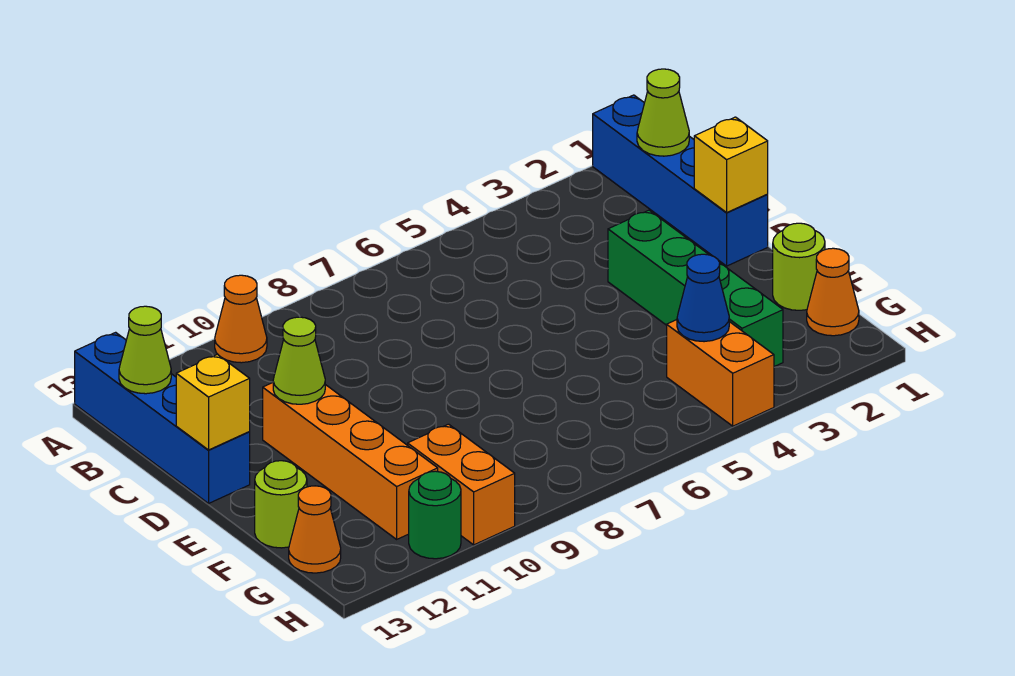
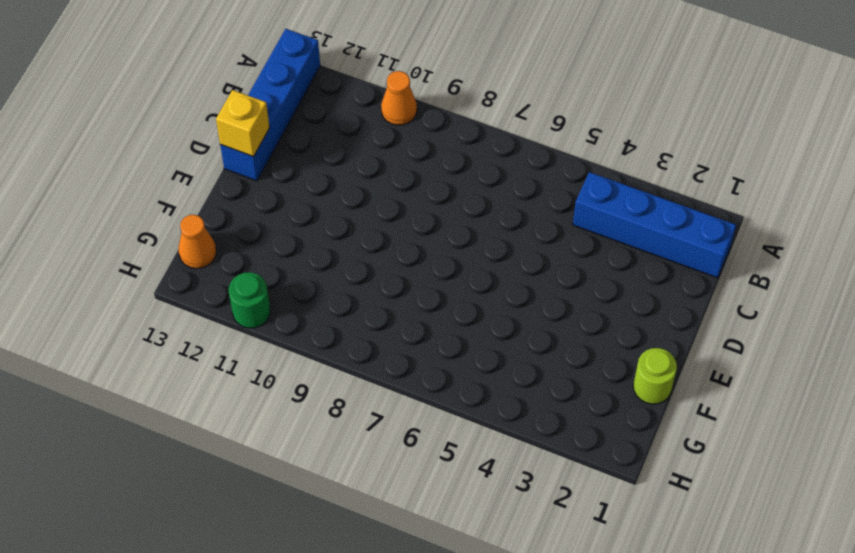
blue 1x4 brick [573,172,736,278] -> blue 1x4 brick turned to [593,95,768,266]
none -> green 1x4 brick [608,210,783,367]
none -> orange 1x4 brick [263,383,438,539]
none -> lime 1x1 round brick [255,461,307,548]

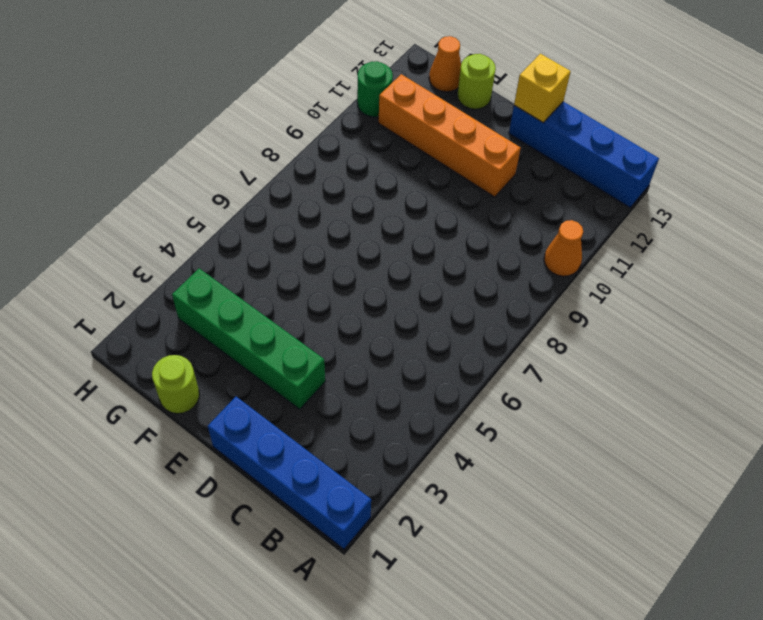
none -> orange 1x1 cone [807,248,859,336]
none -> orange 1x2 brick [667,320,774,426]
none -> orange 1x2 brick [408,424,515,545]

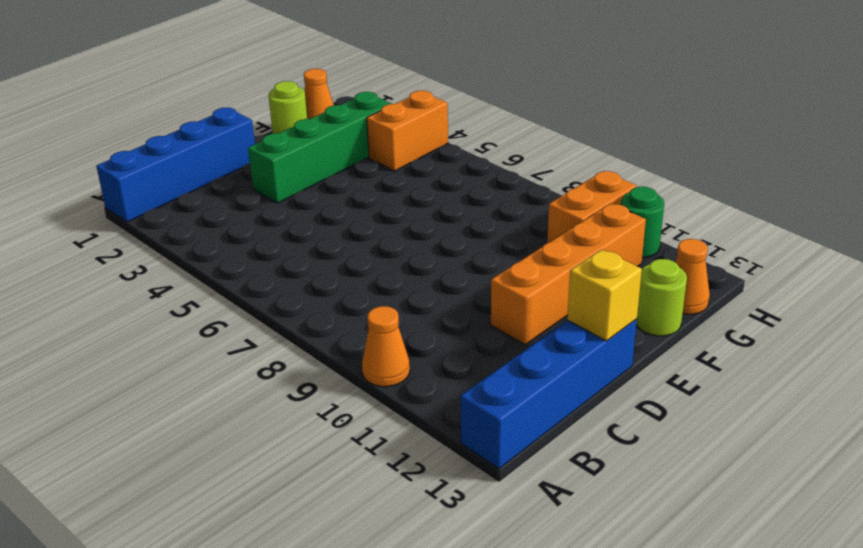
none -> lime 1x1 cone [637,69,689,156]
none -> lime 1x1 cone [119,306,171,394]
none -> yellow 1x1 brick [694,117,768,212]

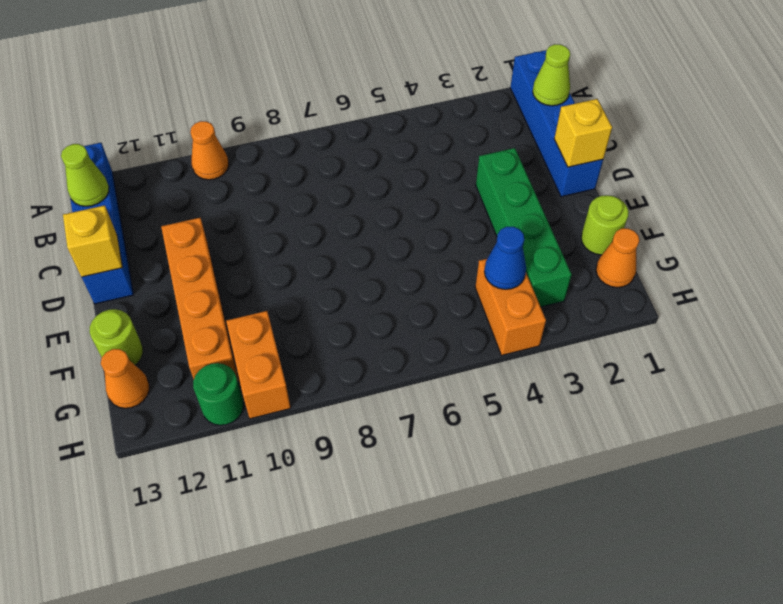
none -> lime 1x1 cone [273,317,325,404]

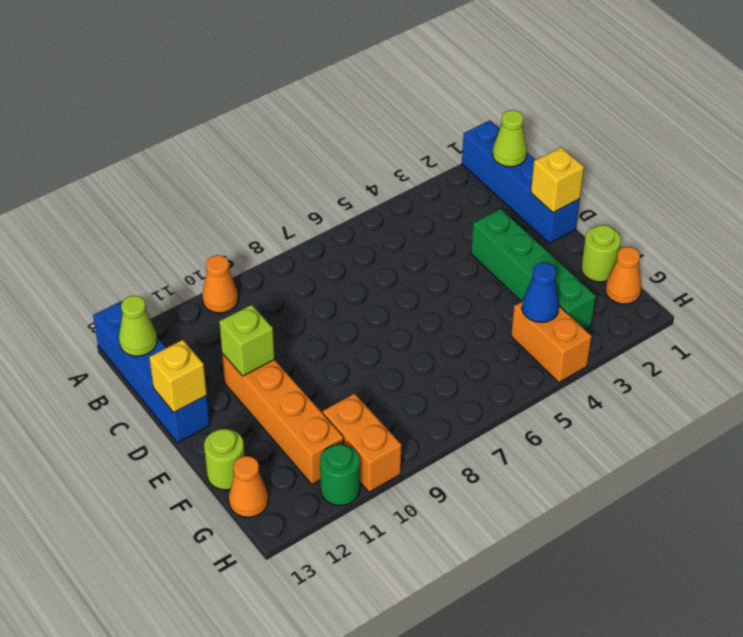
lime 1x1 brick [219,305,275,376] -> lime 1x1 cone [273,317,325,404]

